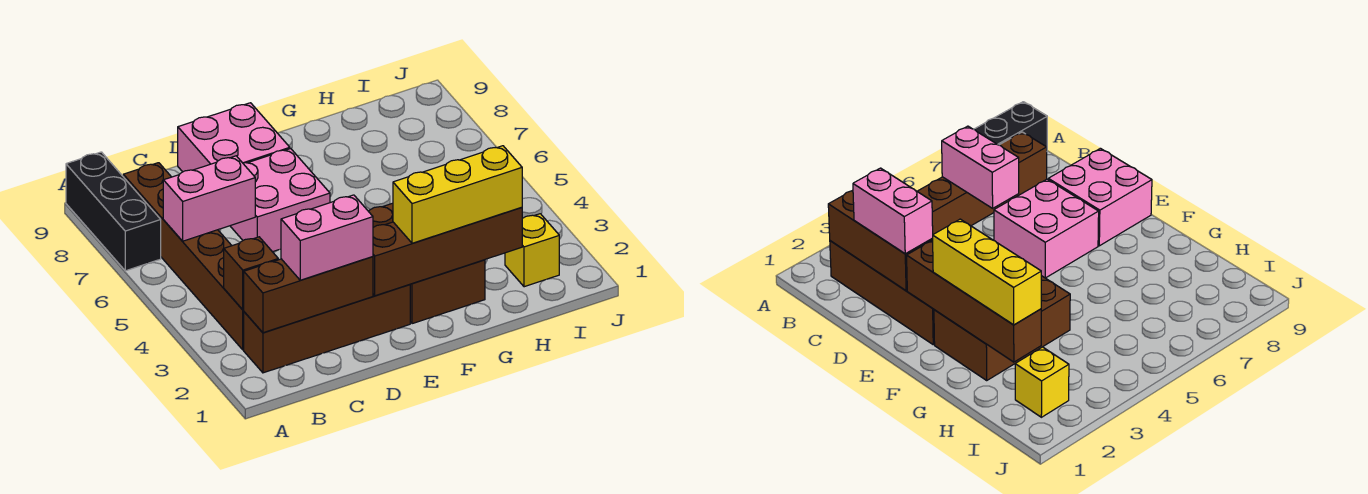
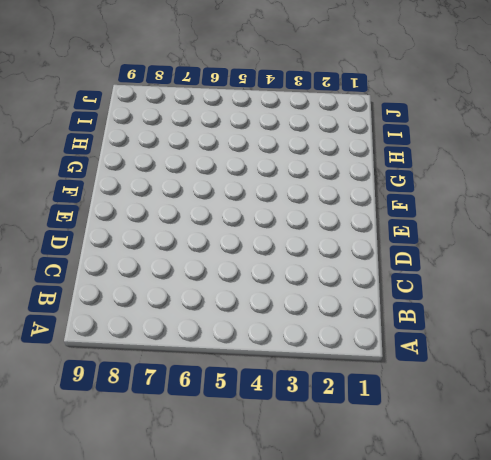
none -> black 1x3 brick [66,152,161,271]
none -> brown 1x4 brick [244,284,410,373]
none -> brown 1x6 brick [123,163,244,350]

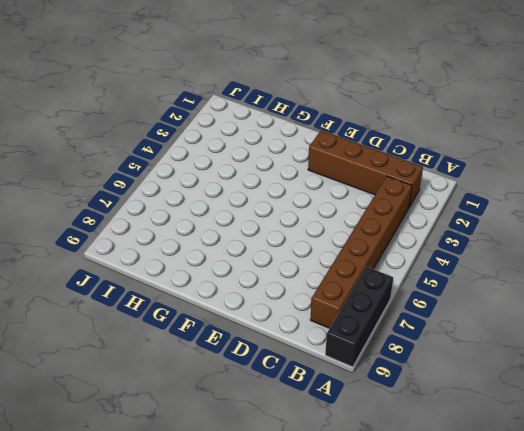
none -> pink 2x2 brick [231,149,330,252]
none -> pink 2x2 brick [178,103,290,172]
none -> brown 2x3 brick [369,203,485,324]

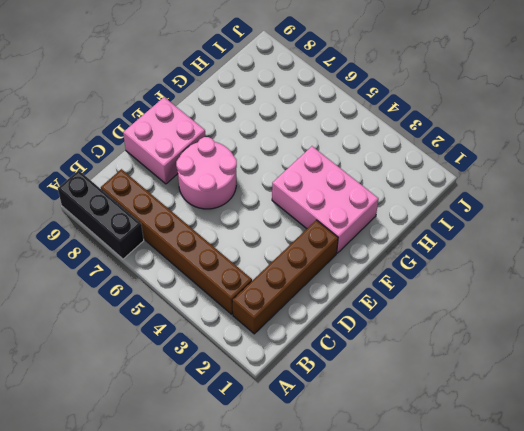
pink 2x2 round brick [176,137,237,209] -> pink 2x2 brick [231,149,330,252]
pink 2x3 brick [272,146,379,253] -> brown 2x3 brick [369,203,485,324]
none -> yellow 1x1 brick [505,214,559,287]
none -> brown 1x3 brick [244,257,373,333]
none -> brown 1x1 brick [224,237,278,310]

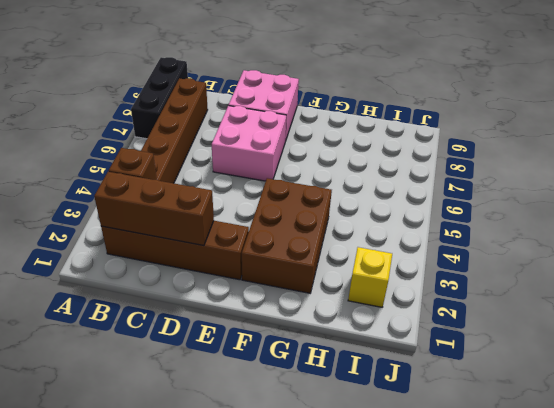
none -> pink 1x2 brick [163,156,255,241]
none -> brown 1x4 brick [373,207,522,296]
none -> pink 1x2 brick [281,195,373,280]

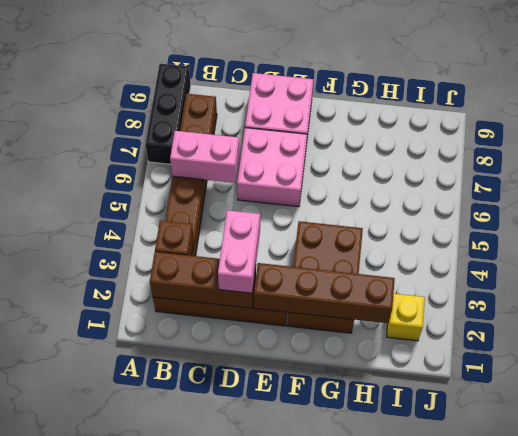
pink 1x2 brick [218,210,260,293] -> pink 1x2 brick turned to [281,195,373,280]
none -> yellow 1x3 brick [393,146,522,243]

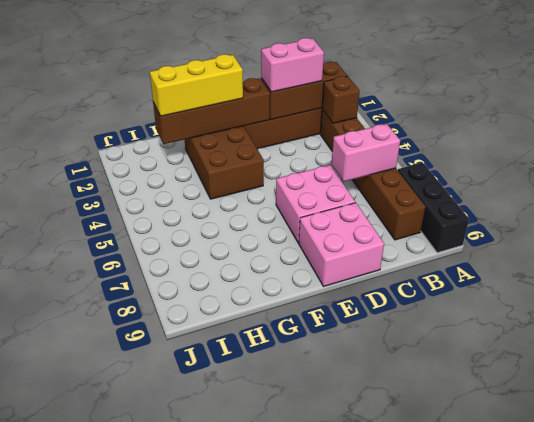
none -> yellow 1x1 brick [505,214,559,287]

